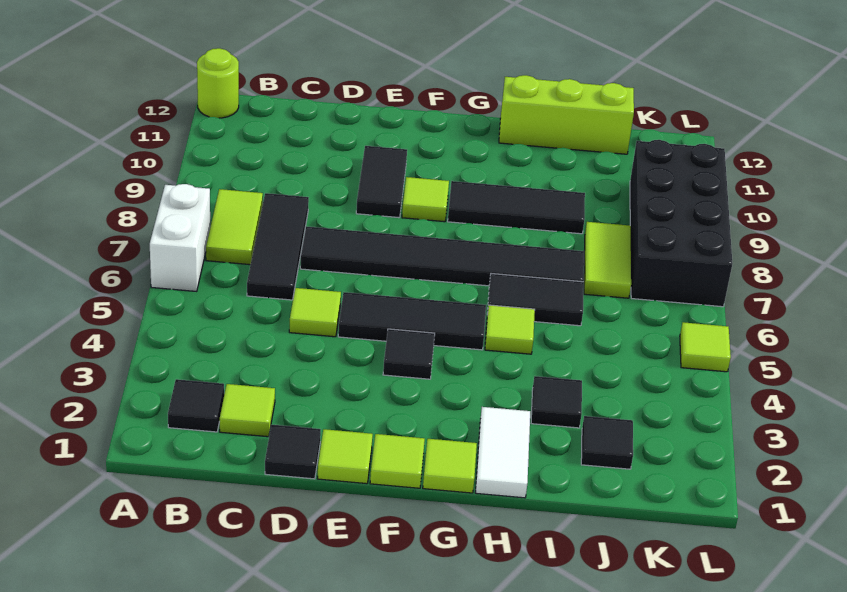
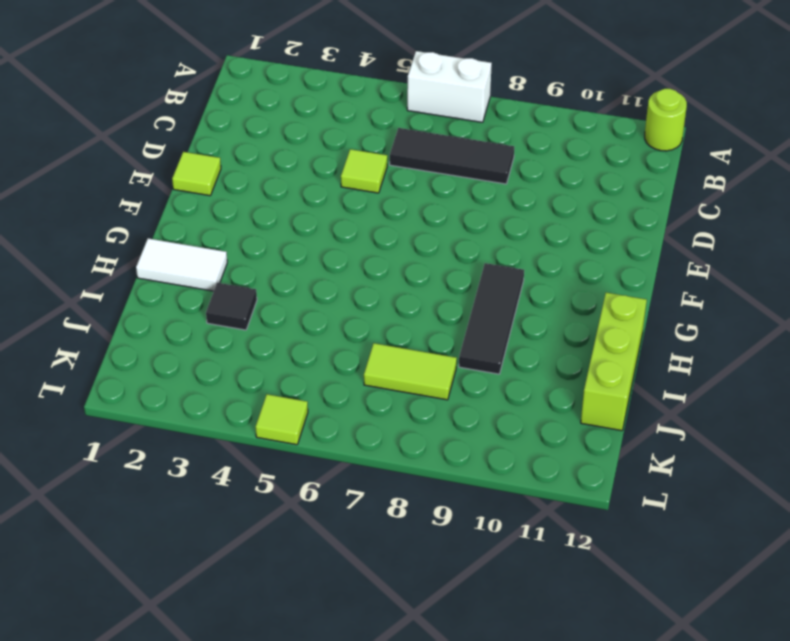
none -> black 1x1 tile [168,379,224,432]
none -> lime 1x2 tile [206,189,263,265]
none -> lime 1x1 tile [220,384,275,437]

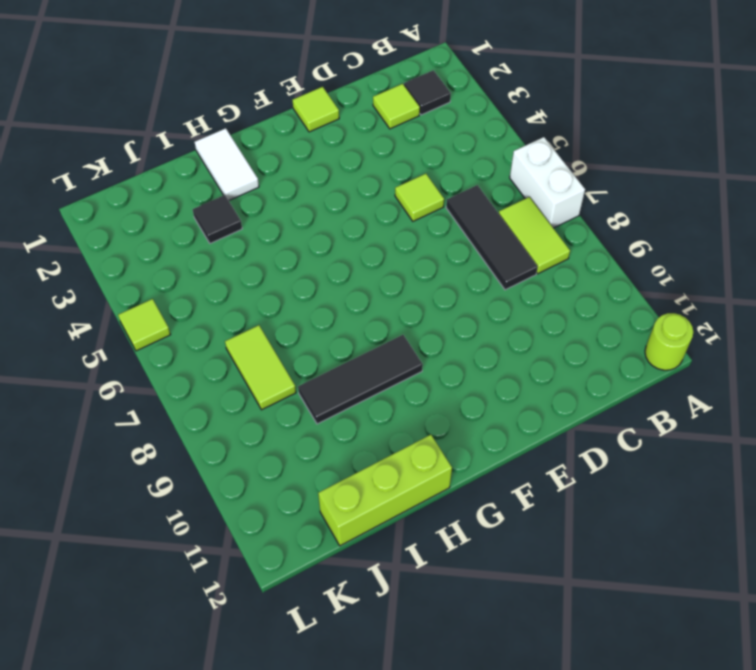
none -> black 1x1 tile [265,425,321,479]
none -> black 1x6 tile [300,226,584,286]
none -> black 1x3 tile [338,292,486,350]

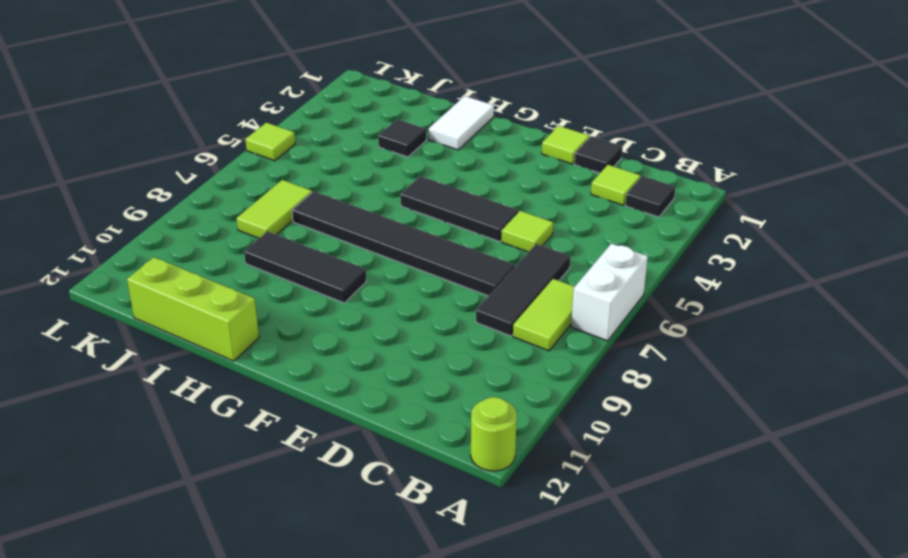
none -> black 1x2 tile [356,146,407,218]
none -> lime 1x1 tile [370,434,425,488]
none -> black 1x1 tile [383,329,435,379]

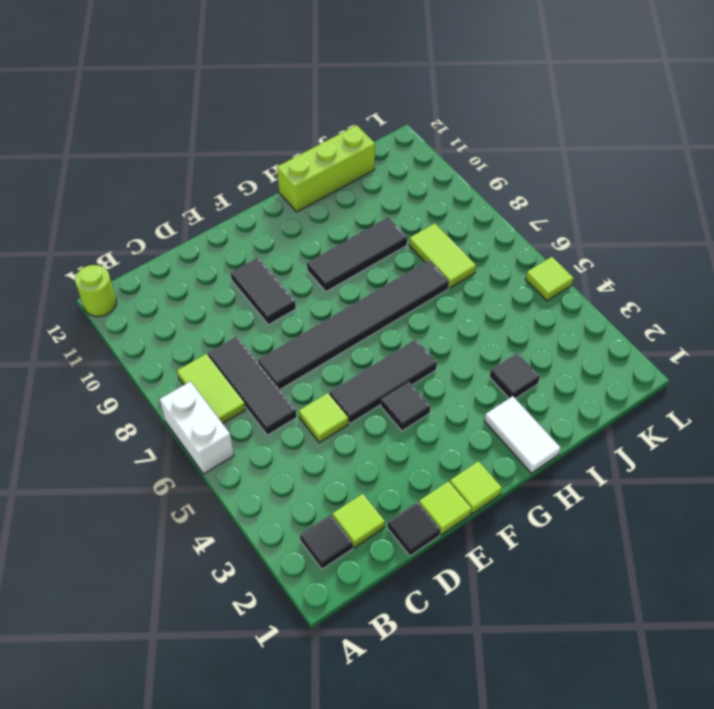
none -> lime 1x1 tile [402,177,449,222]
none -> lime 1x1 tile [423,439,477,493]
none -> lime 1x1 tile [485,305,535,354]

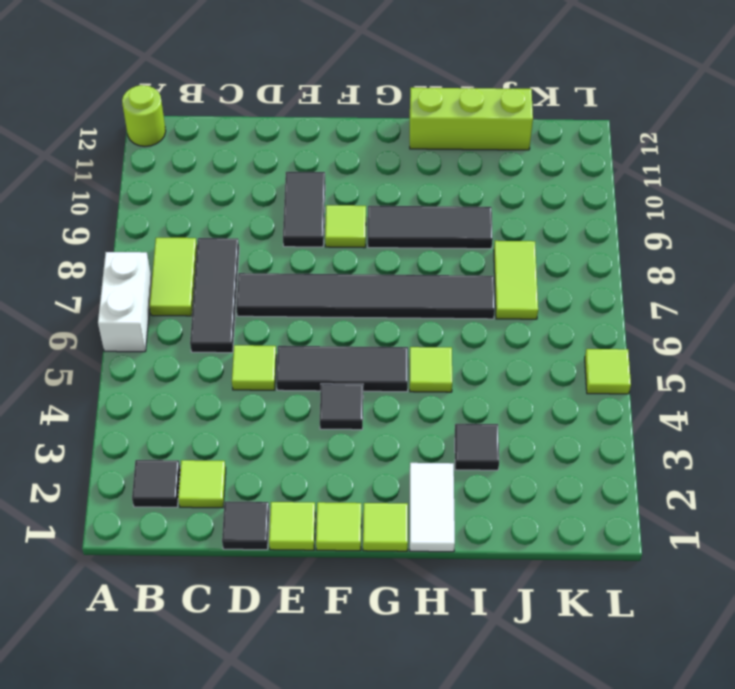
none -> black 1x2 tile [487,274,584,326]
none -> black 1x1 tile [581,416,633,469]
none -> black 2x4 brick [630,140,733,307]

